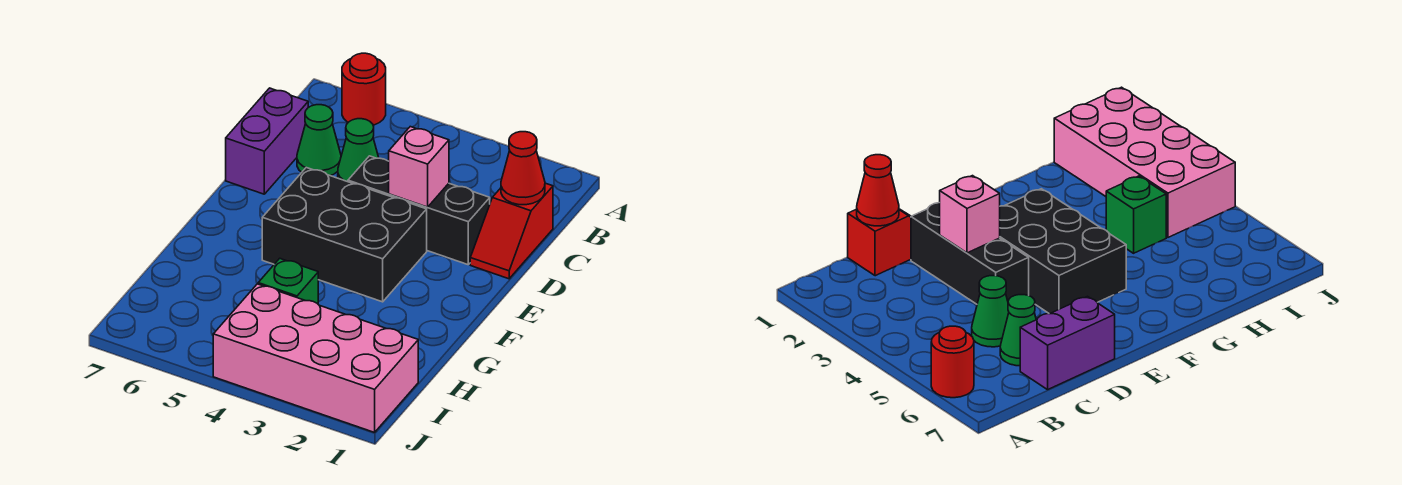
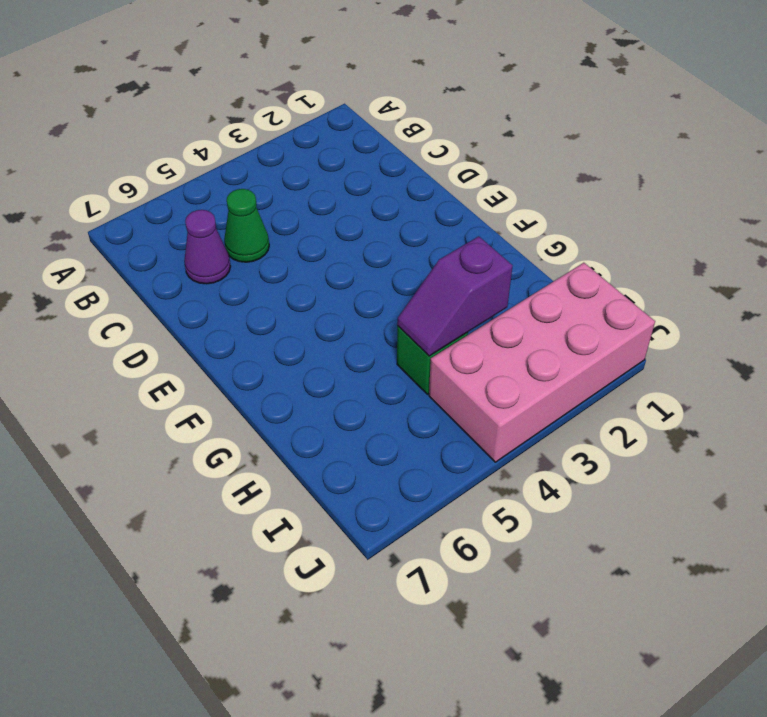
purple 1x1 cone [184,210,231,284] -> green 1x1 cone [297,105,341,176]
purple 1x2 slope [397,236,512,356] -> none
none -> red 1x1 round brick [342,53,386,125]
none -> red 1x2 slope [470,183,553,279]

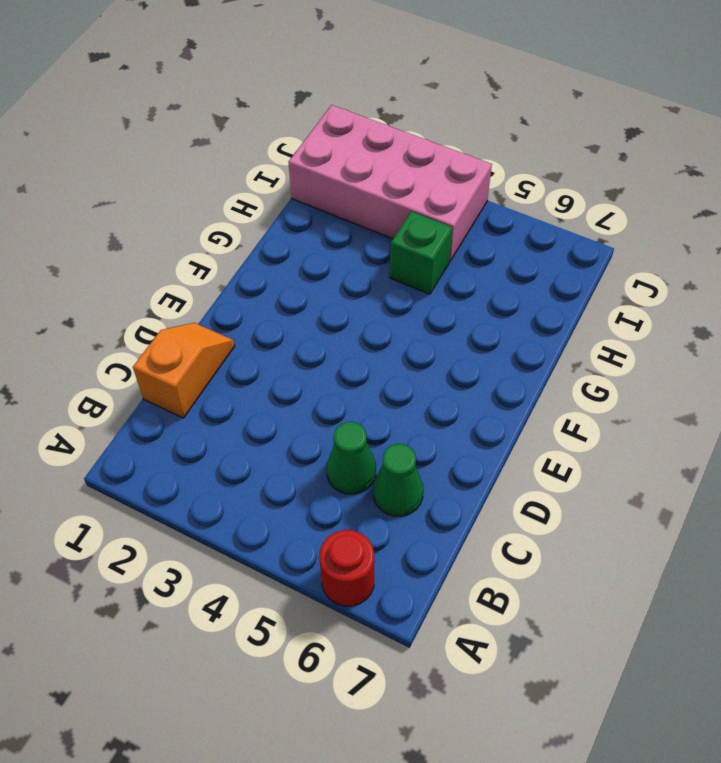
orange 1x2 slope [133,323,235,418] -> red 1x2 slope [470,183,553,279]
none -> purple 1x2 brick [226,88,308,194]
none -> black 1x3 brick [348,156,490,265]

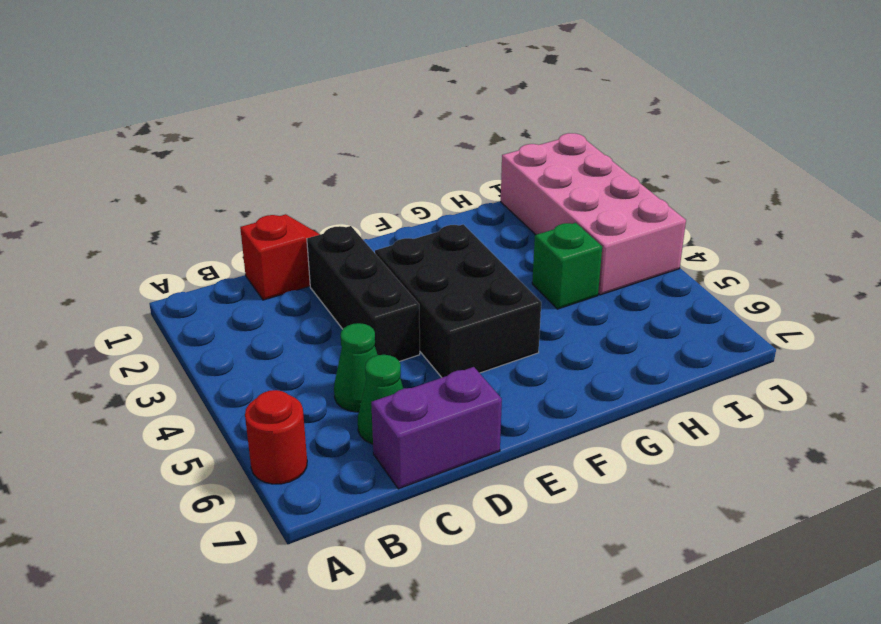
none -> red 1x1 cone [501,132,545,205]
none -> pink 1x1 brick [389,127,449,207]

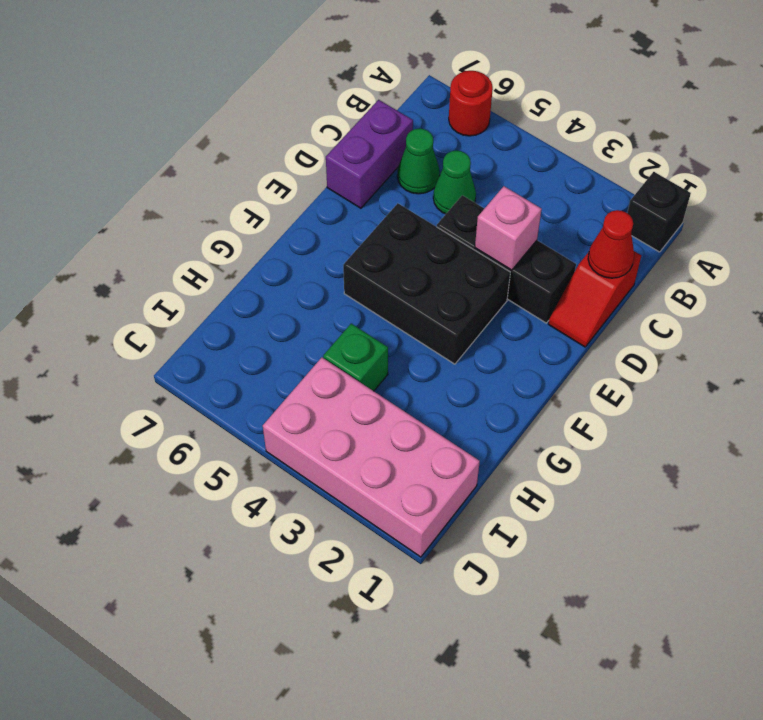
black 1x1 brick [627,172,691,252] -> none

